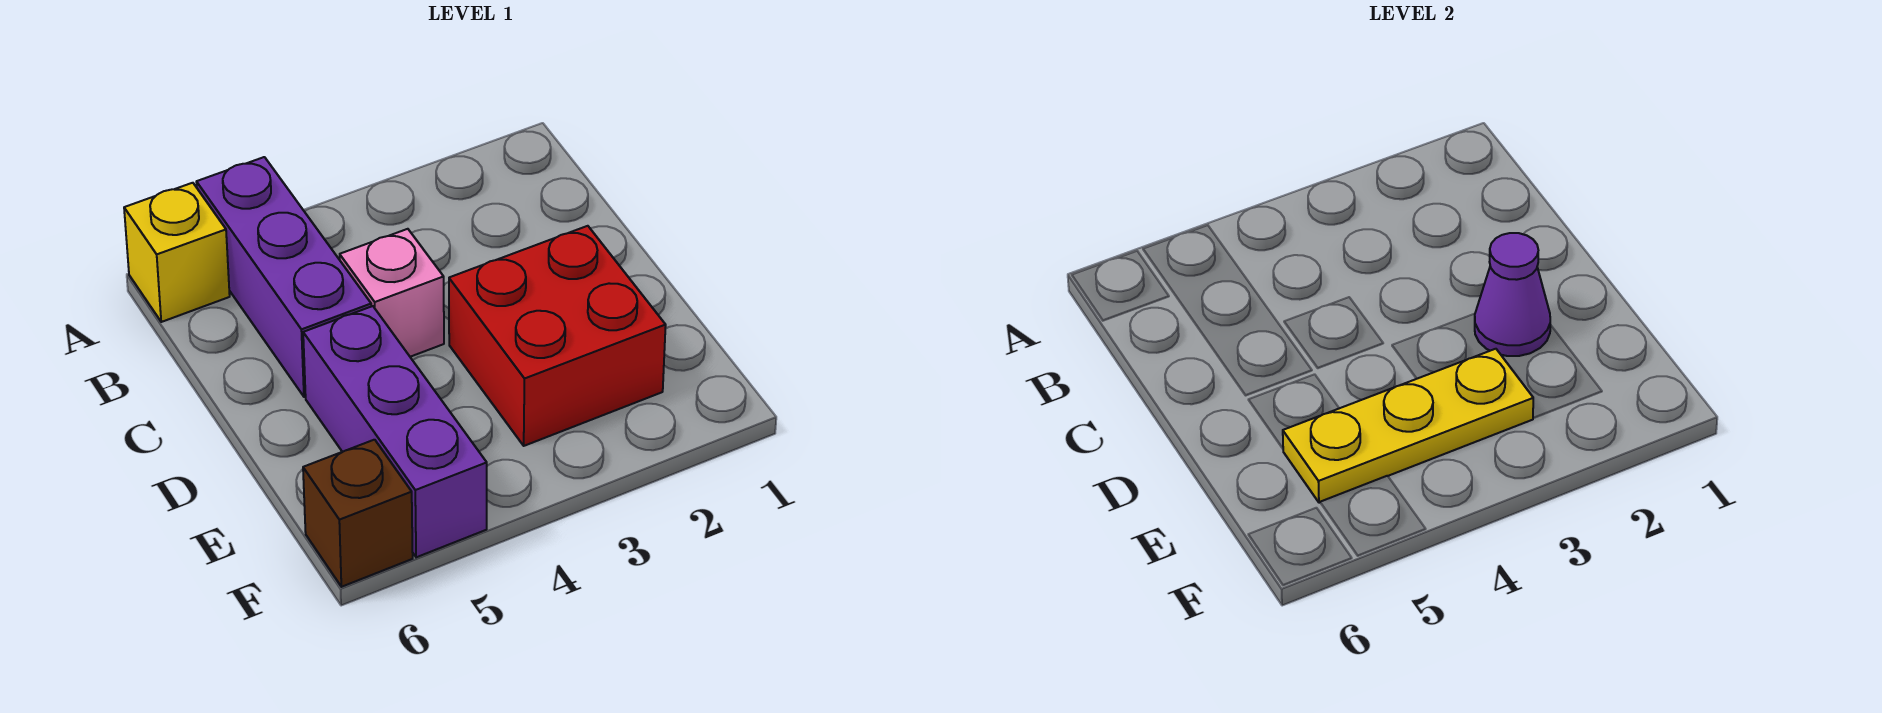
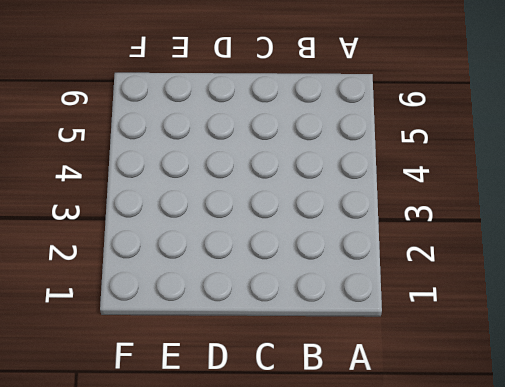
none -> purple 1x3 brick [196,157,371,397]
none -> yellow 1x1 brick [124,183,230,322]

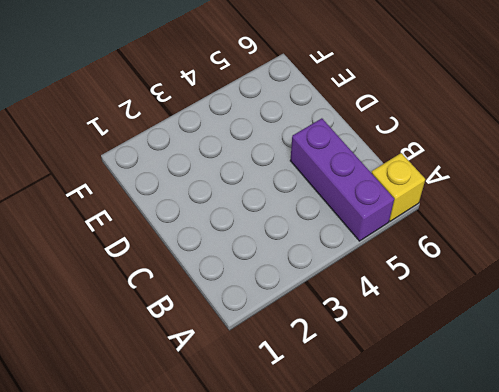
none -> pink 1x1 brick [340,229,444,357]
none -> red 2x2 brick [449,226,666,446]

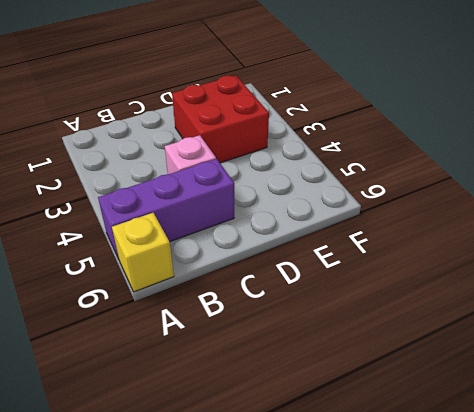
none -> purple 1x3 brick [303,306,487,557]
none -> brown 1x1 brick [303,440,413,587]

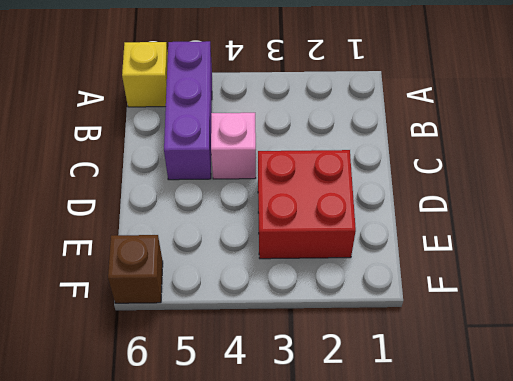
none -> purple 1x3 brick [303,306,487,557]
none -> purple 1x1 cone [1475,233,1550,356]

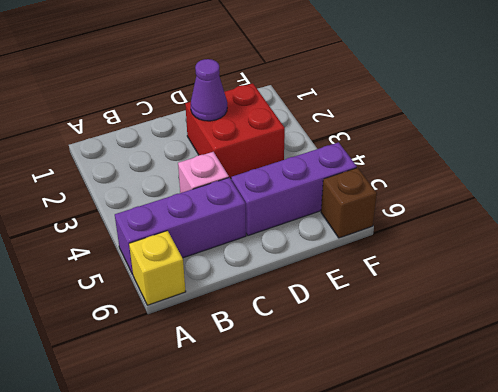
none -> yellow 1x3 plate [1283,349,1533,503]

